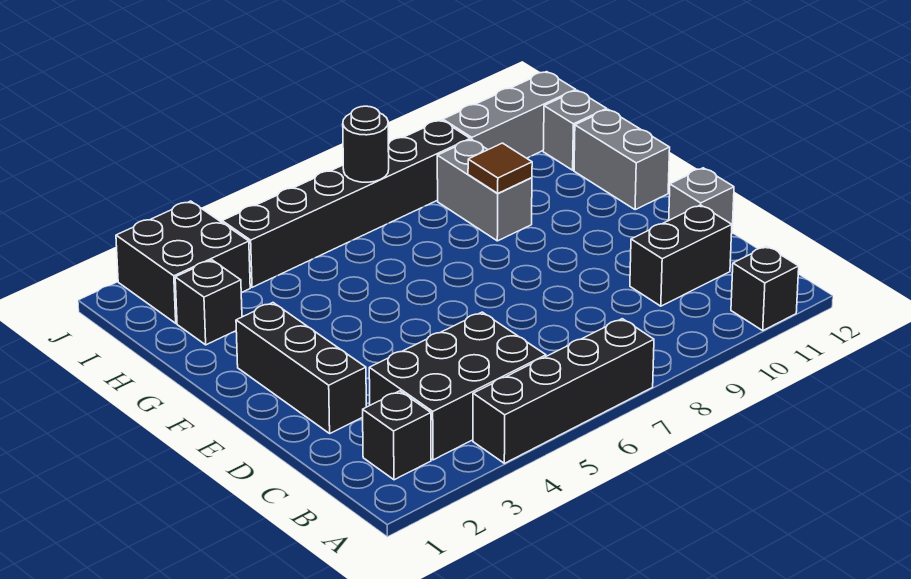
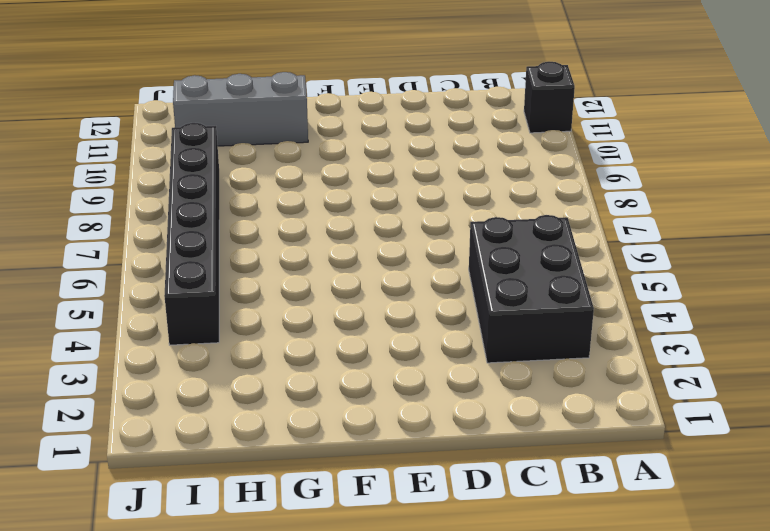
grey 1x3 brick [173,72,308,146] -> grey 1x3 brick turned to [443,72,576,158]
none -> black 1x4 brick [473,319,654,463]
none -> black 1x1 brick [363,391,431,480]
none -> black 1x2 brick [630,205,732,306]

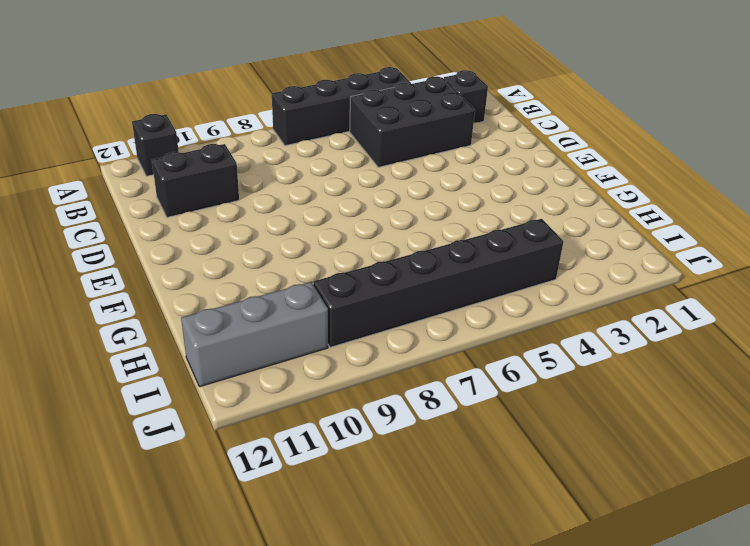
none -> black 1x3 brick [236,303,366,433]
none -> grey 1x1 brick [669,168,734,228]
none -> grey 1x2 brick [574,110,670,210]

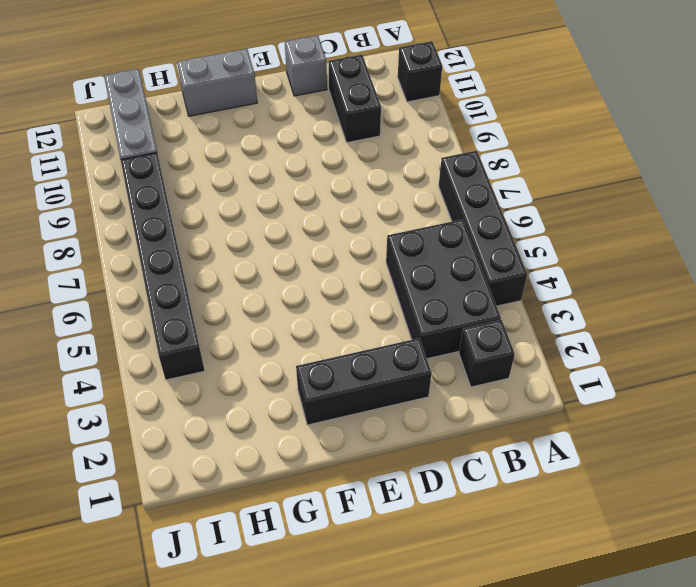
none -> grey 1x2 brick [437,139,532,241]
none -> black 1x1 brick [175,260,242,345]
none -> grey 1x1 brick [543,90,607,170]

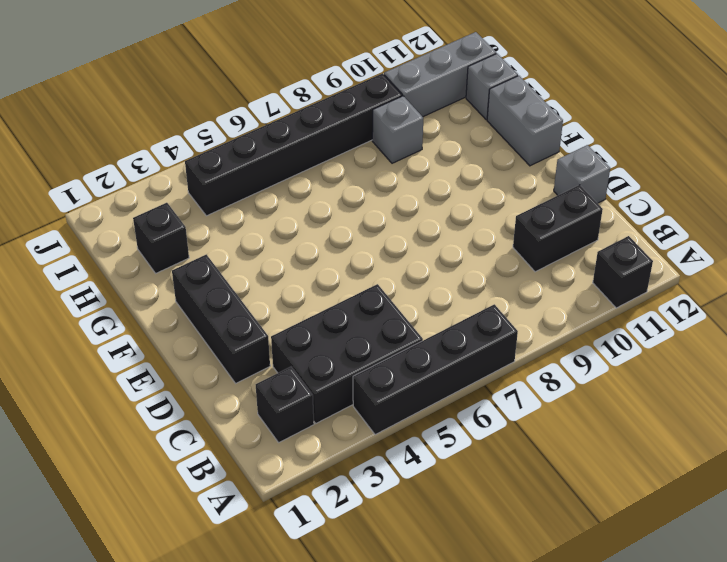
grey 1x1 brick [372,96,423,163] -> grey 1x2 brick [437,139,532,241]
none -> black 2x2 brick [116,201,250,323]
none -> brown 1x1 tile [468,143,532,193]
none -> black 1x1 round brick [343,106,389,182]

